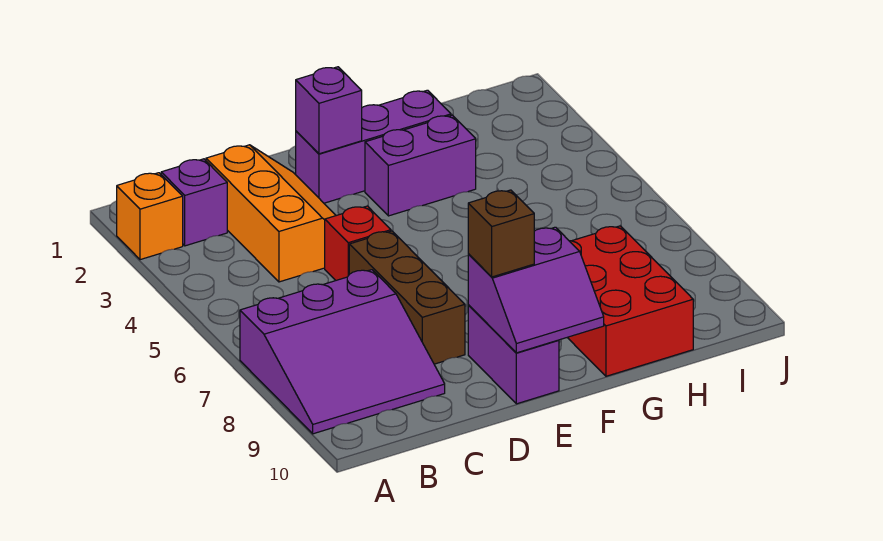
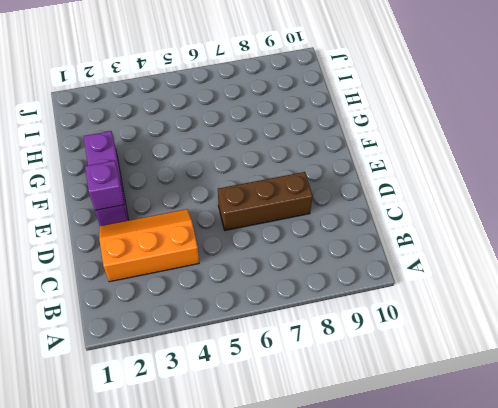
none -> orange 1x1 brick [117,173,183,260]
none -> purple 3x3 slope [240,270,445,434]
none -> purple 1x1 brick [161,159,227,246]

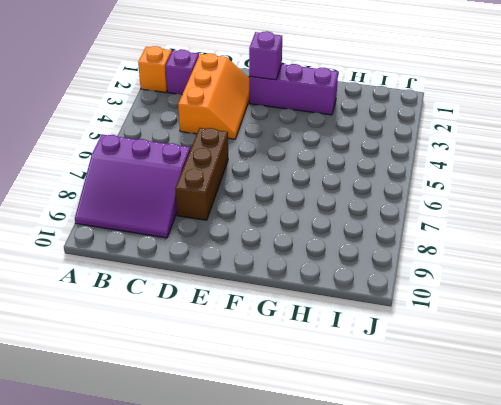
none -> red 1x1 brick [325,206,391,280]
none -> purple 1x2 brick [468,305,559,404]
none -> purple 1x2 brick [365,115,476,216]

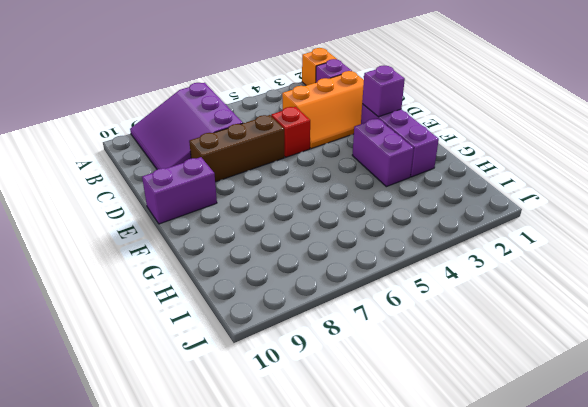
none -> red 2x3 brick [567,226,693,376]
none -> purple 2x2 slope [468,227,604,353]
none -> brown 1x1 brick [468,190,534,277]

